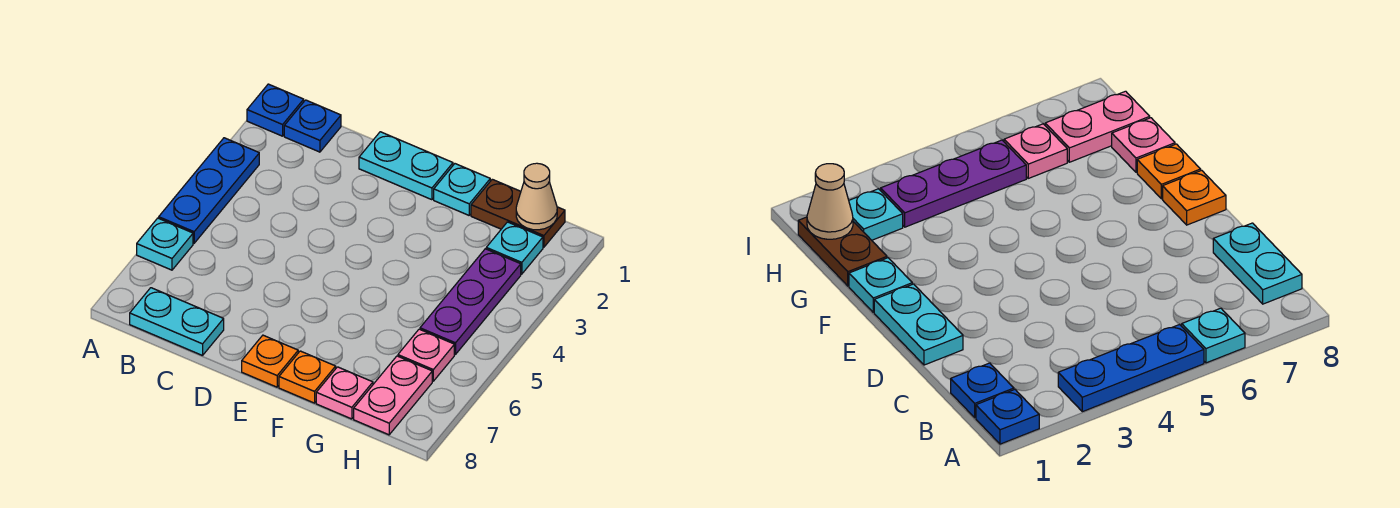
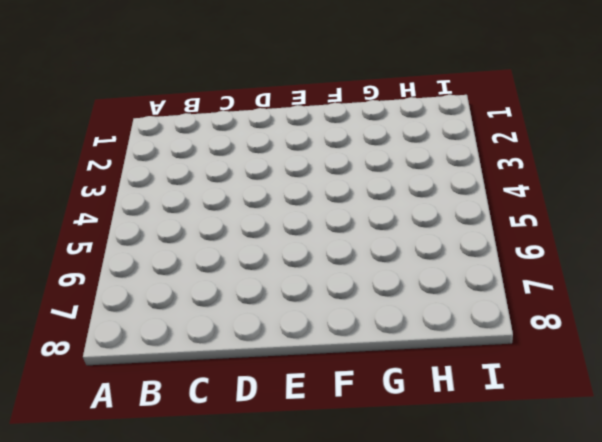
none -> blue 1x1 plate [247,84,304,136]
none -> blue 1x3 plate [159,138,259,243]
none -> cyan 1x1 plate [137,218,193,270]

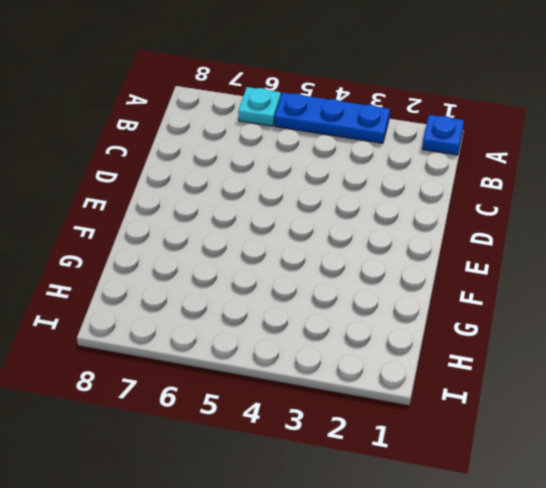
none -> blue 1x1 plate [284,100,341,152]
none -> cyan 1x2 plate [130,288,224,356]
none -> cyan 1x2 plate [359,132,453,200]

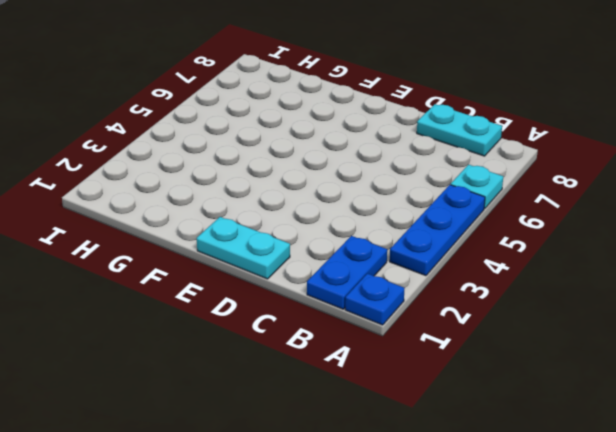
blue 1x2 plate [307,236,387,309] -> blue 1x1 plate [284,100,341,152]
none -> orange 1x1 plate [242,335,298,387]
none -> cyan 1x1 plate [434,164,490,215]
none -> orange 1x1 plate [279,351,336,403]

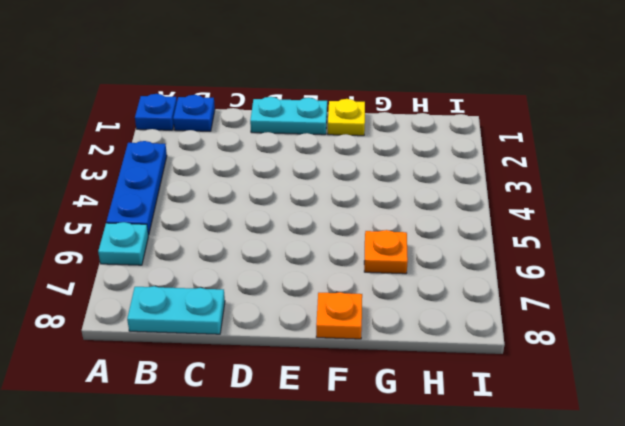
yellow 1x1 plate [328,99,365,136] -> cyan 1x1 plate [434,164,490,215]
orange 1x1 plate [364,230,408,274] -> orange 1x1 plate moved to [242,335,298,387]
none -> brown 1x2 plate [471,179,565,247]
none -> pink 1x1 plate [316,367,373,419]
none -> cyan 1x1 plate [486,222,543,274]

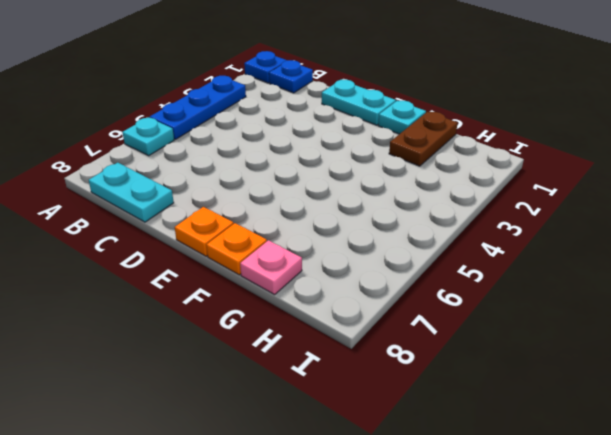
brown 1x2 plate [389,112,457,166] -> brown 1x2 plate turned to [471,179,565,247]
none -> cyan 1x1 plate [486,222,543,274]
none -> purple 1x3 plate [420,249,521,354]
none -> pink 1x1 plate [398,329,454,381]

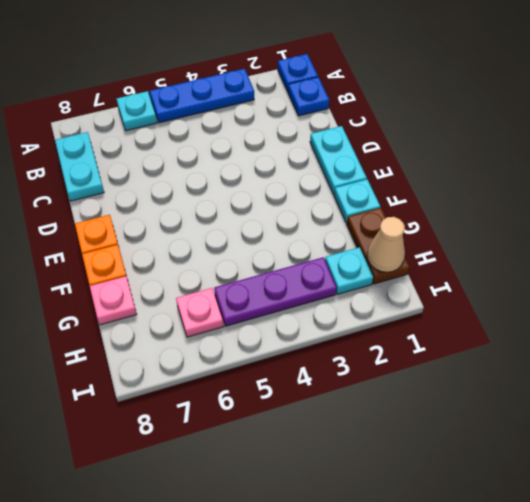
none -> pink 1x2 plate [354,356,432,435]

